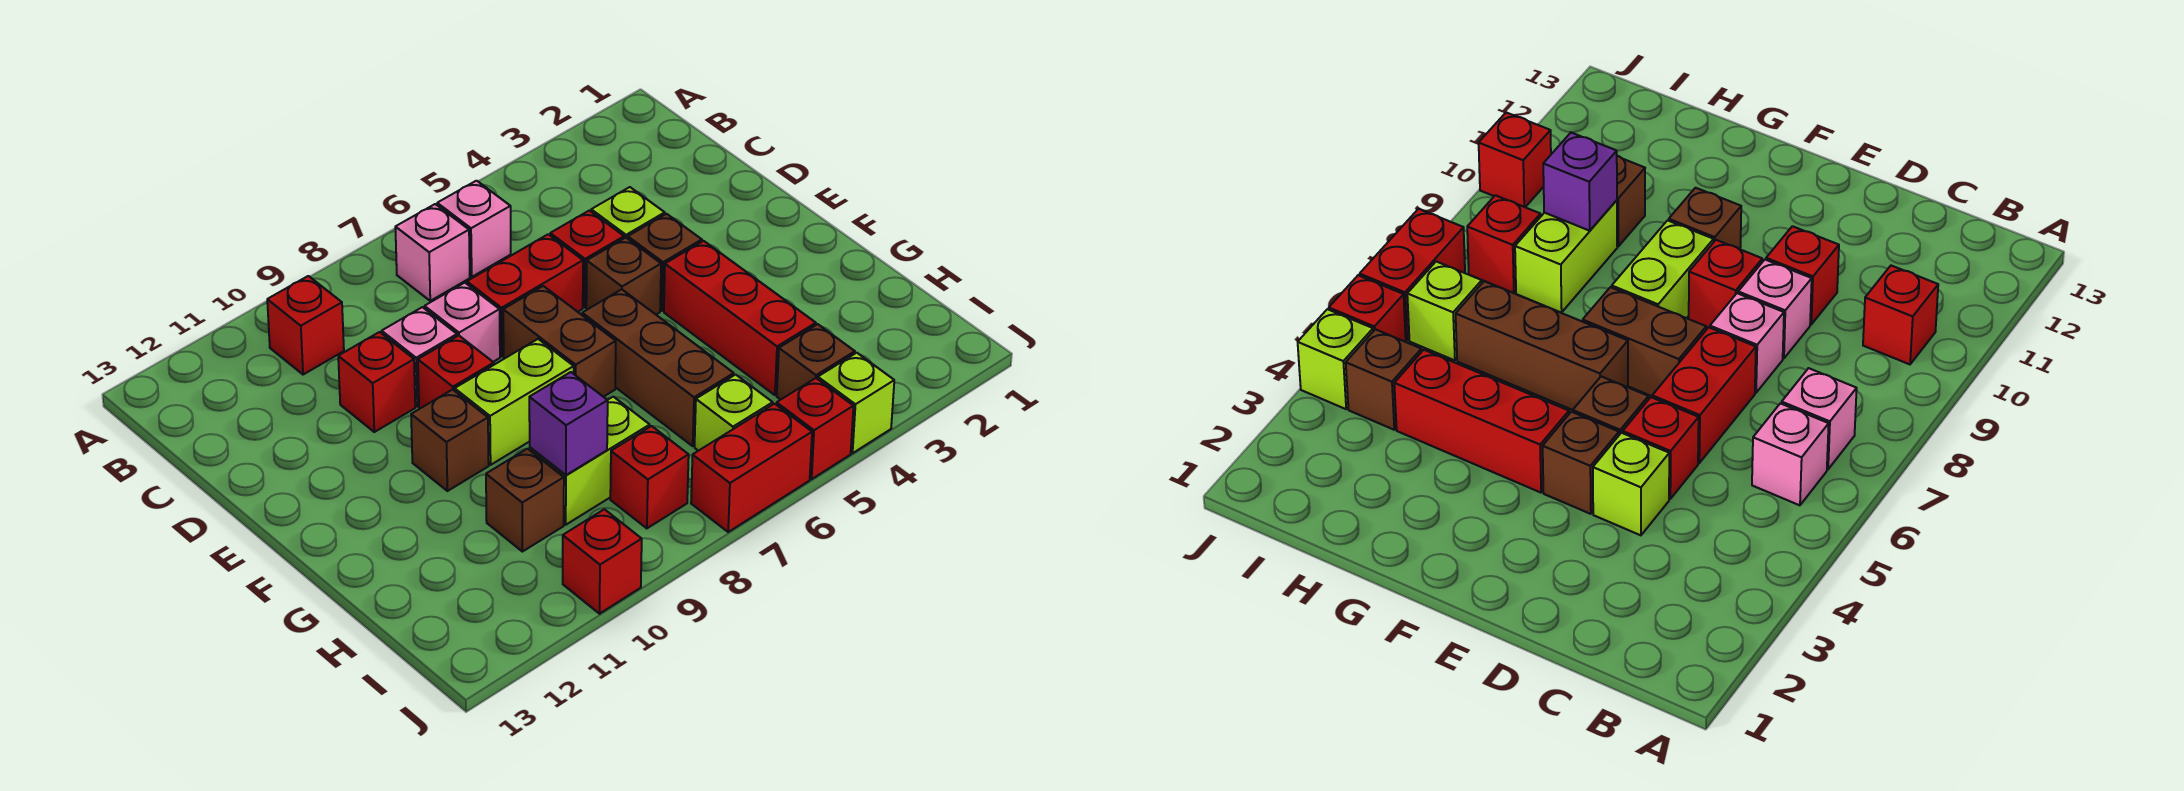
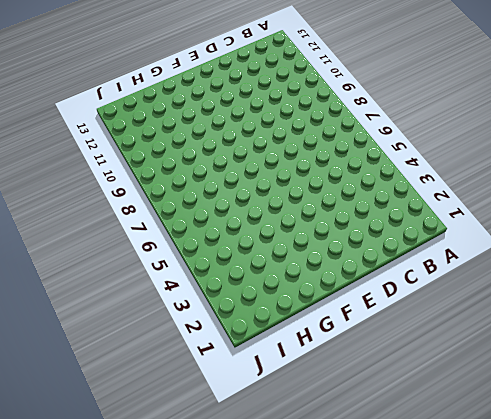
none -> pink 1x1 brick [437,181,511,277]
none -> pink 1x1 brick [395,204,470,301]
none -> red 1x1 brick [267,276,344,375]

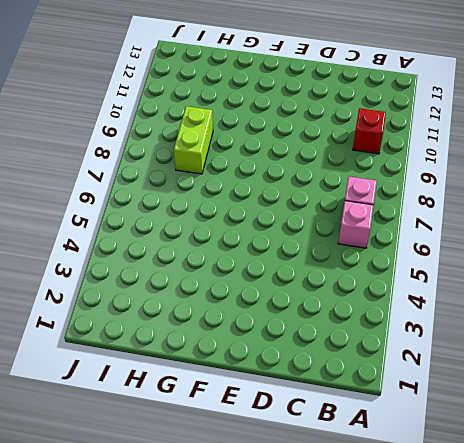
none -> lime 1x1 brick [591,187,665,239]
none -> red 1x1 brick [550,211,624,307]
none -> red 1x2 brick [467,234,583,356]

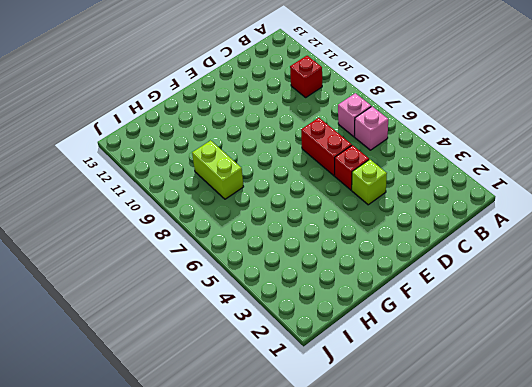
none -> pink 1x1 brick [425,283,500,362]
none -> pink 1x1 brick [382,307,457,407]
none -> red 1x1 brick [338,332,415,432]

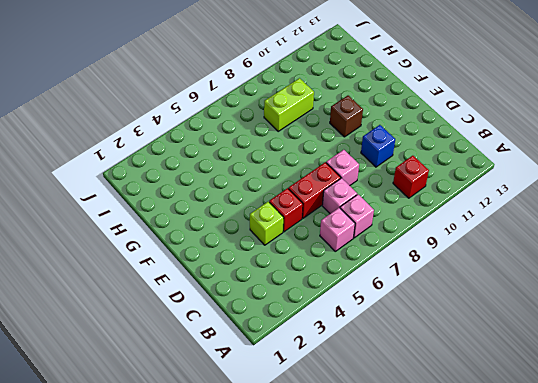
pink 1x1 brick [322,178,357,214] -> pink 1x1 brick moved to [382,307,457,407]
blue 1x1 brick [361,125,395,167] -> red 1x1 brick [338,332,415,432]
none -> brown 1x1 brick [628,214,702,311]
none -> brown 1x1 brick [586,238,661,314]
none -> brown 1x2 brick [503,286,616,397]

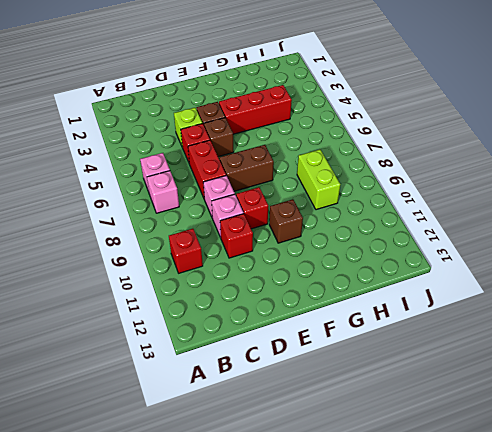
none -> brown 1x3 brick [582,289,734,446]
none -> lime 1x2 brick [455,339,574,465]
none -> brown 1x1 brick [486,449,564,552]

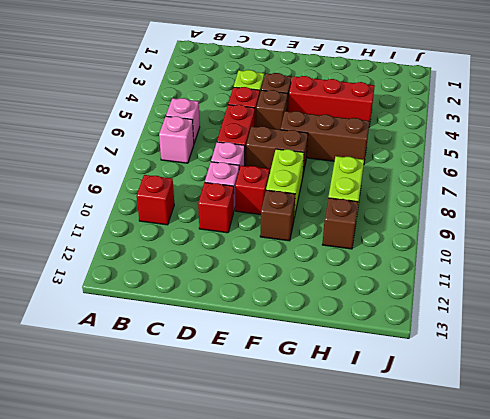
none -> brown 1x1 brick [777,324,855,400]
none -> lime 1x1 brick [695,375,773,451]
none -> red 1x1 brick [610,426,689,528]

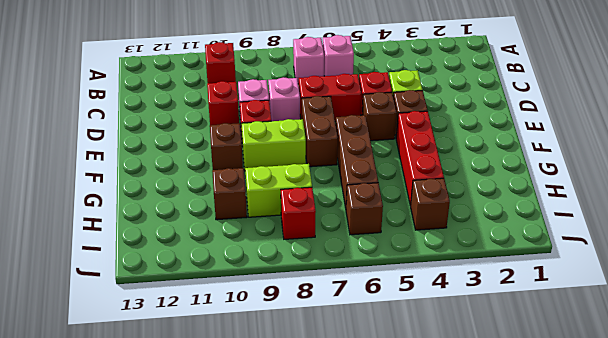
brown 1x1 brick [346,183,383,235] -> lime 1x1 brick [695,375,773,451]
none -> lime 1x1 brick [818,353,894,453]
none -> red 1x1 brick [776,378,853,479]
none -> red 1x2 brick [691,404,812,532]

